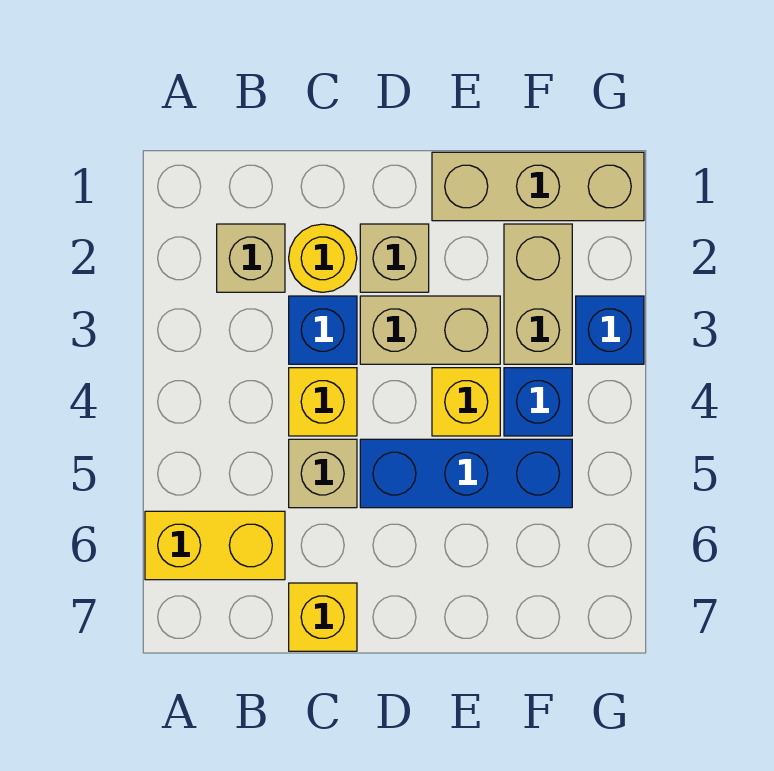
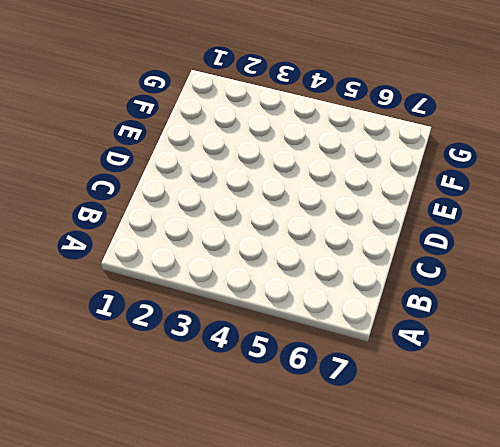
none -> yellow 1x2 brick [145,511,285,580]
none -> tan 1x1 brick [217,224,285,292]
none -> yellow 1x1 round brick [289,224,357,292]

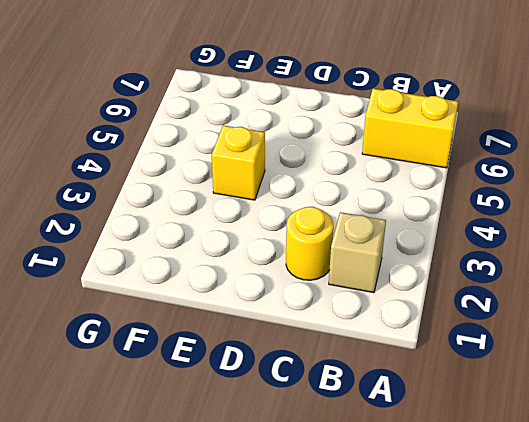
none -> blue 1x1 brick [289,296,357,364]
none -> yellow 1x1 brick [289,368,357,436]
none -> tan 1x1 brick [289,439,357,508]

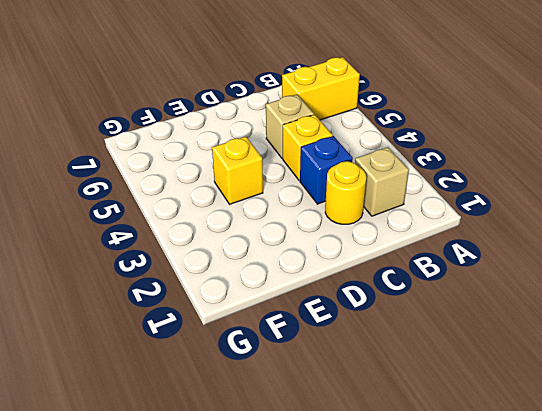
none -> yellow 1x1 brick [289,583,357,651]
none -> tan 1x1 brick [360,224,429,292]
none -> tan 1x2 brick [360,296,500,364]

